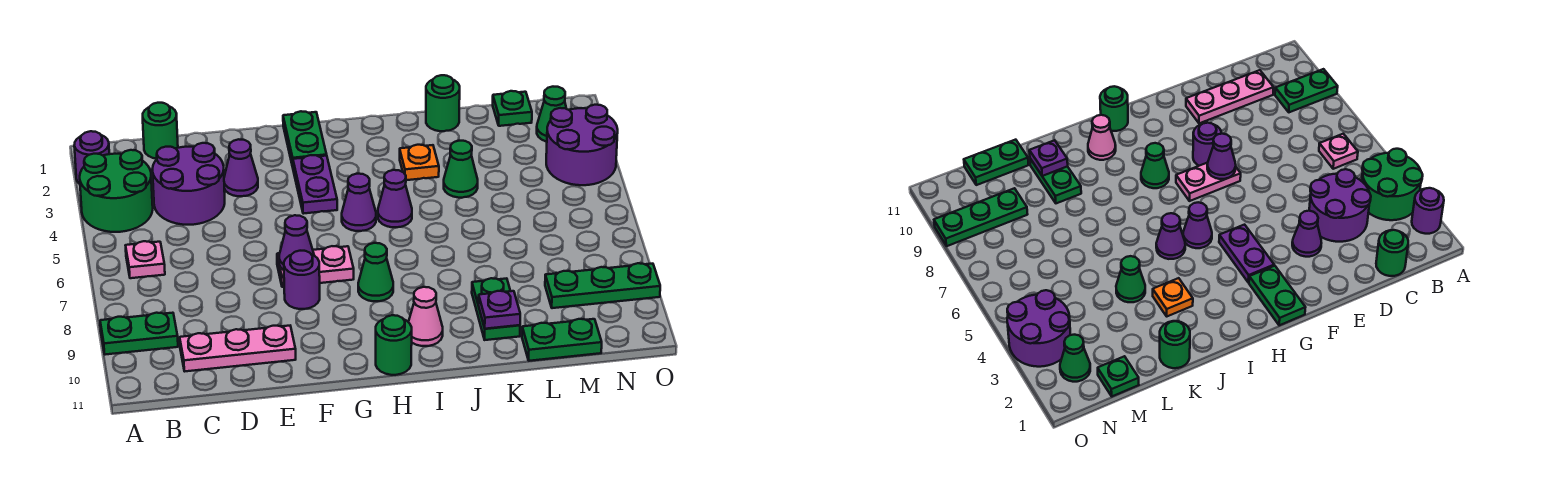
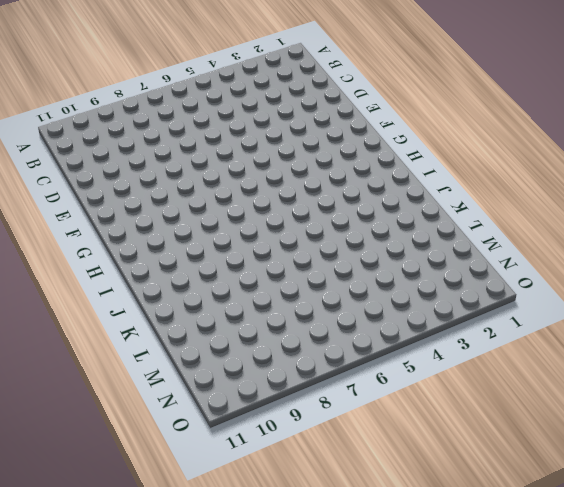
none -> purple 1x1 round brick [74,131,109,184]
none -> green 2x2 round brick [80,150,153,232]
none -> green 1x2 plate [100,313,178,355]

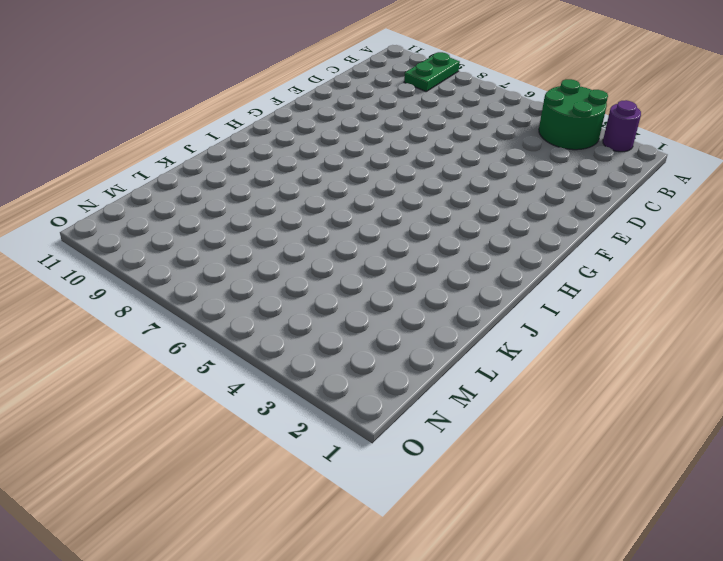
none -> pink 1x1 plate [125,241,165,278]
none -> green 1x1 round brick [143,103,178,159]
none -> purple 2x2 round brick [153,143,225,225]

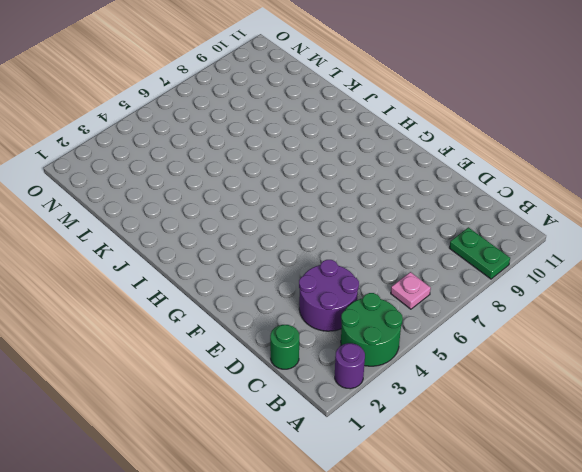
none -> pink 1x3 plate [180,326,296,371]
none -> purple 1x1 cone [224,139,258,196]
none -> pink 1x2 plate [277,246,354,287]

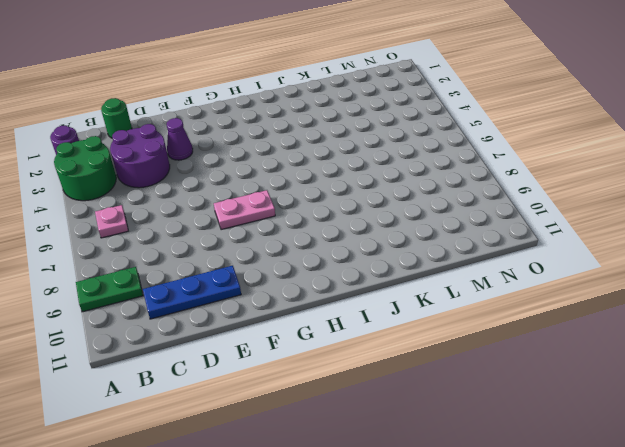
blue 1x3 plate [143,266,241,319] -> pink 1x3 plate [180,326,296,371]
none -> purple 1x1 round brick [284,251,320,309]
none -> green 1x2 plate [283,111,327,167]
none -> purple 1x2 plate [293,155,337,214]

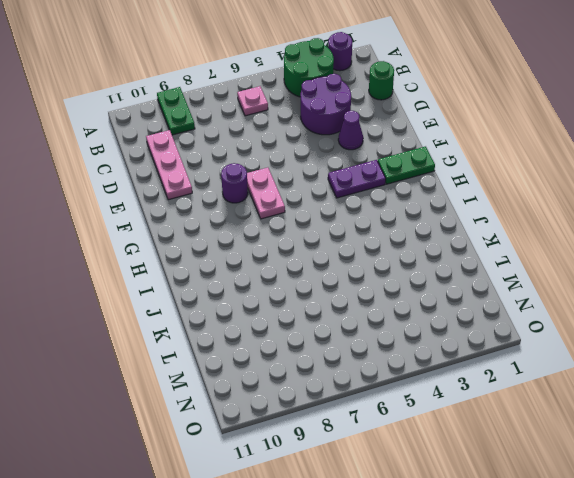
none -> purple 1x1 cone [342,174,376,231]
none -> green 1x1 cone [358,243,393,301]
none -> green 1x1 round brick [376,315,412,375]

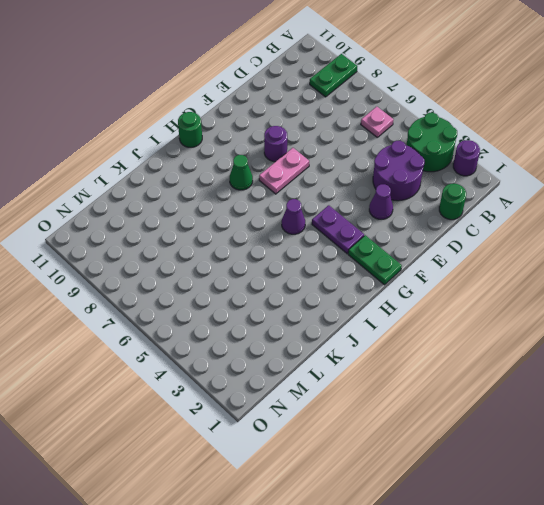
none -> pink 1x3 plate [180,326,296,371]
none -> purple 1x1 cone [378,170,412,227]
none -> pink 1x1 cone [409,287,443,346]

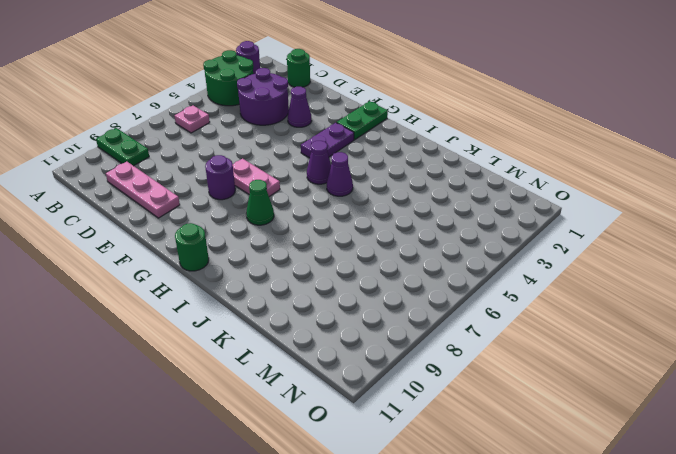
none -> pink 1x1 cone [409,287,443,346]
none -> orange 1x1 plate [400,145,439,180]
none -> green 1x1 round brick [426,75,460,131]

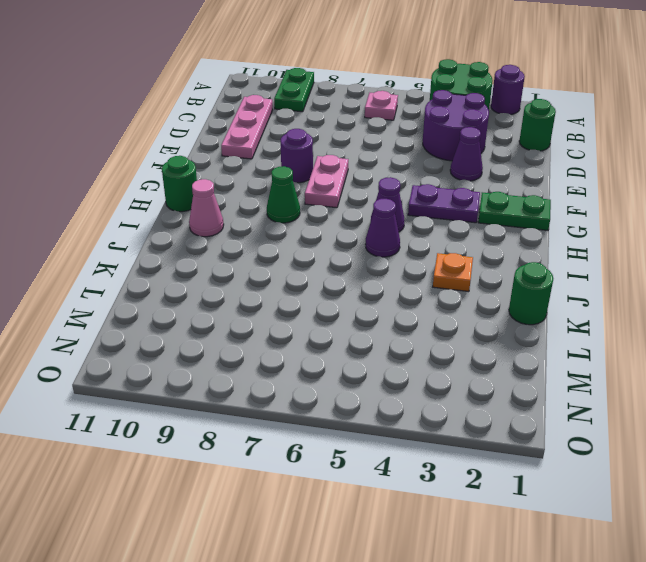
none -> green 1x1 cone [444,141,478,198]
none -> green 1x2 plate [472,278,520,340]
none -> green 1x2 plate [522,319,602,361]

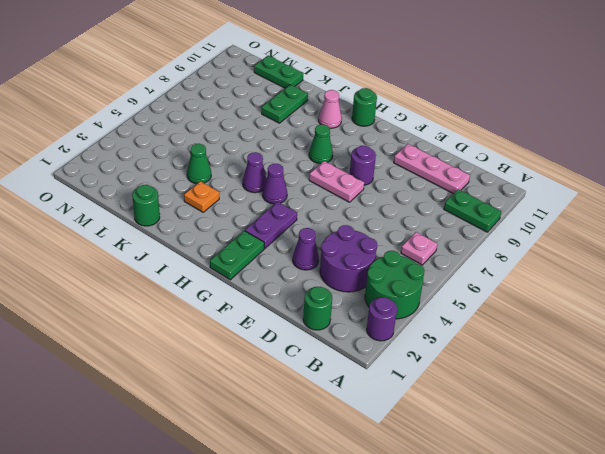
none -> green 1x1 plate [493,91,532,126]
none -> green 1x3 plate [545,263,660,308]
none -> green 1x1 cone [537,87,566,142]

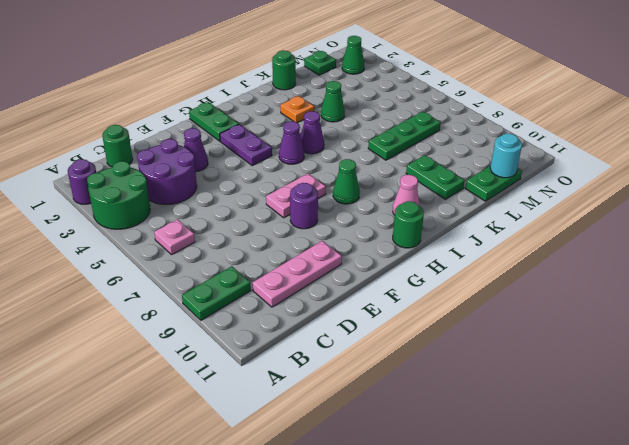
green 1x3 plate [368,112,441,160] -> green 1x3 plate moved to [545,263,660,308]
cyan 1x1 round brick [490,134,522,178] -> none
none -> purple 2x2 round brick [546,105,618,185]
none -> purple 1x1 cone [279,215,314,270]
none -> purple 1x1 plate [478,291,520,329]

